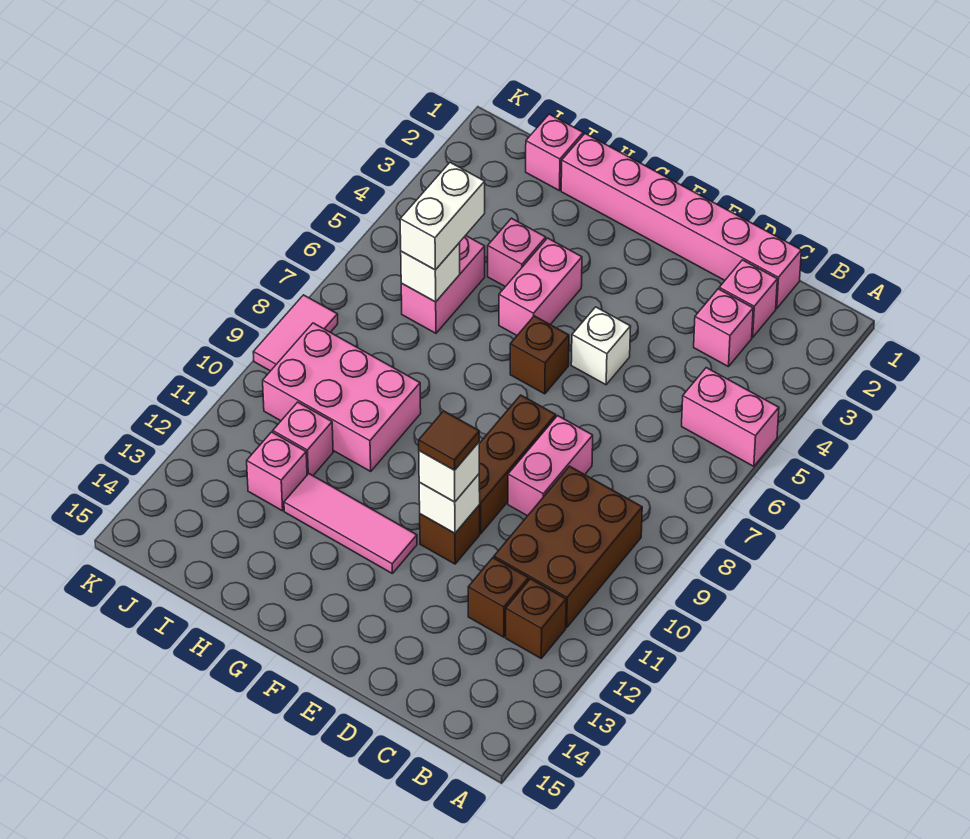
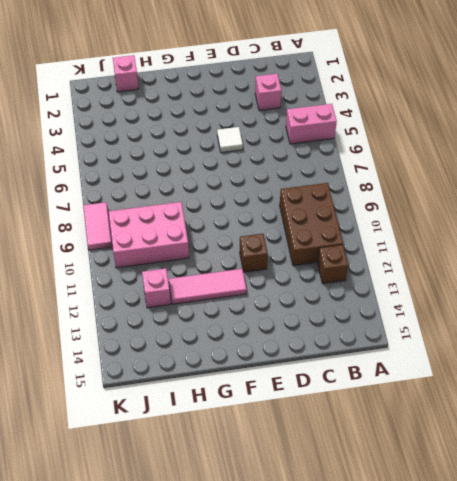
white 1x1 tile [217,127,243,153] -> white 1x1 brick [571,307,631,385]
none -> pink 1x6 brick [561,134,801,308]
none -> pink 1x1 brick [719,260,777,337]
none -> brown 1x1 brick [468,558,529,637]

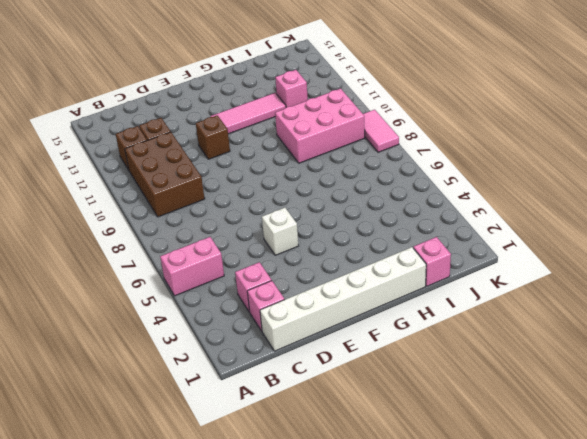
white 1x6 brick [260,247,426,351] -> pink 1x6 brick [561,134,801,308]
none -> pink 1x2 brick [508,416,593,516]
none -> brown 1x3 brick [479,395,556,534]
none -> brown 1x1 brick [510,316,569,394]

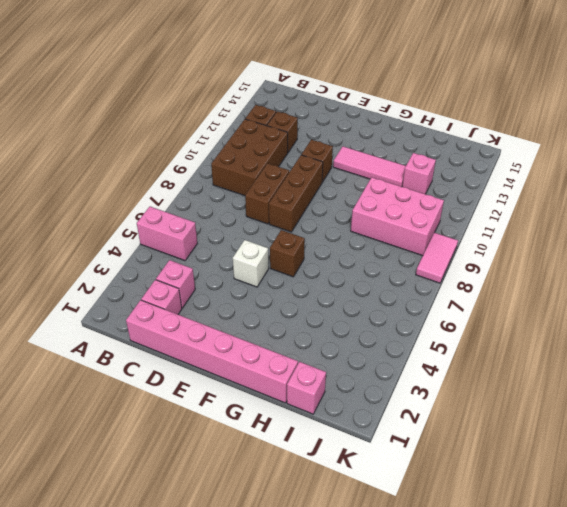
brown 1x2 brick [245,163,289,224] -> pink 1x2 brick [508,416,593,516]
none -> pink 1x2 brick [499,238,582,335]
none -> pink 1x1 brick [488,218,546,287]
none -> pink 1x2 brick [401,236,485,333]

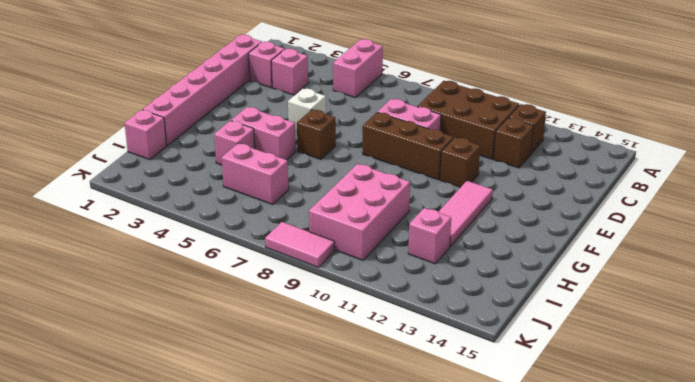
none -> pink 1x1 brick [273,402,333,476]
none -> white 1x1 brick [419,474,480,533]
none -> white 1x1 brick [401,243,460,302]

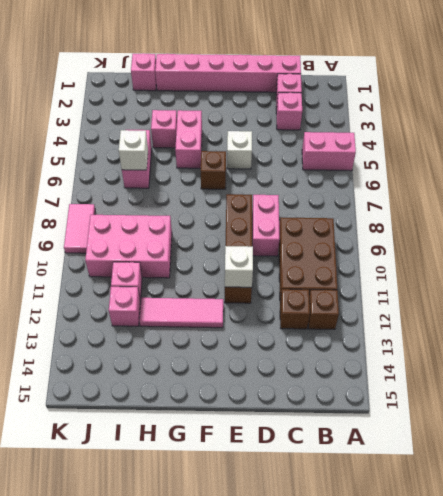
none -> white 1x1 brick [419,442,479,502]
none -> white 1x2 brick [400,162,485,270]
none -> brown 1x1 tile [419,411,479,470]

